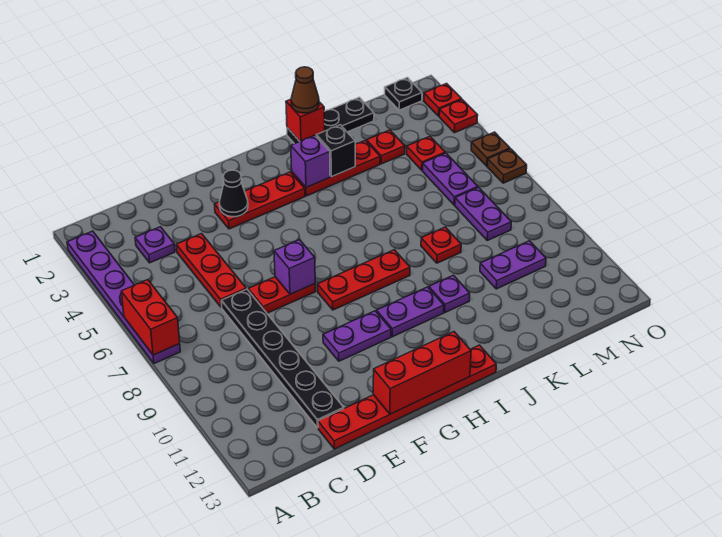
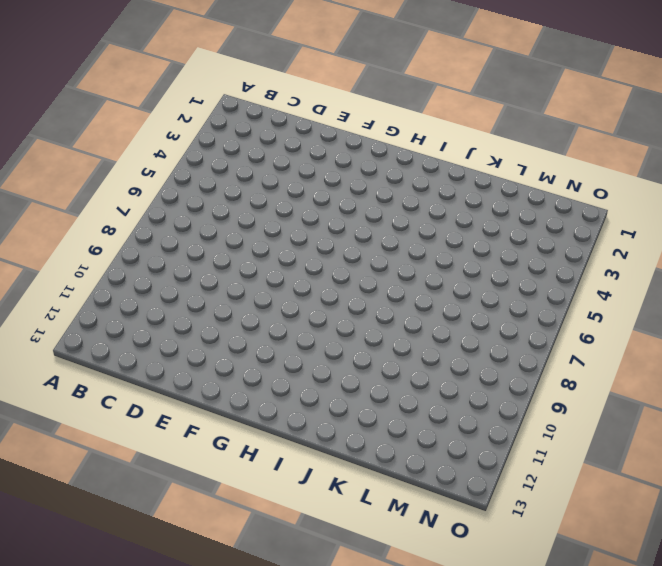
none -> purple 1x6 plate [67,231,180,363]
none -> purple 1x1 plate [135,227,175,263]
none -> red 1x3 plate [176,234,246,308]
none -> black 1x6 plate [221,289,344,428]

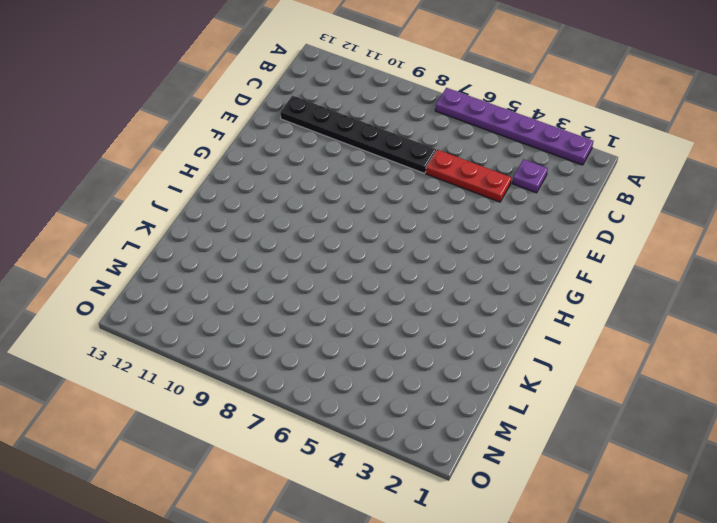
none -> red 1x6 plate [318,345,496,449]
none -> red 1x2 plate [248,277,316,313]
none -> red 1x3 plate [214,172,305,229]
none -> purple 1x2 plate [323,311,391,361]

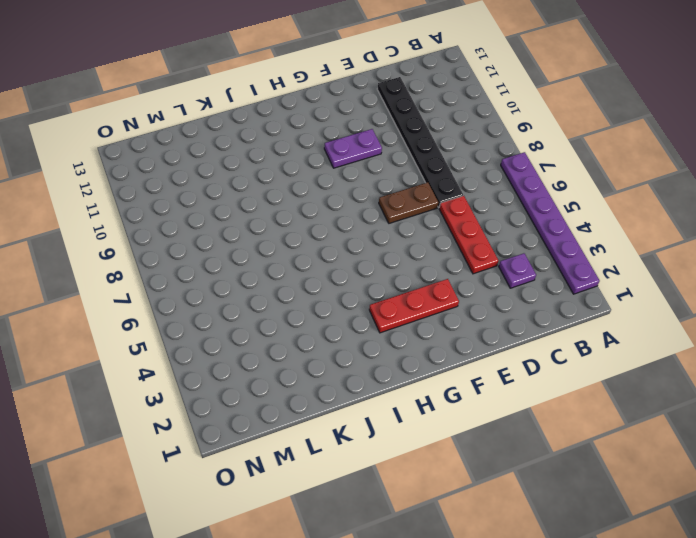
brown 1x2 plate [379,182,438,223] -> red 1x2 plate [248,277,316,313]
none -> red 1x6 plate [318,345,496,449]
none -> red 1x3 plate [317,250,410,310]
none -> purple 1x2 plate [377,287,444,337]
none -> red 1x3 plate [292,140,380,196]

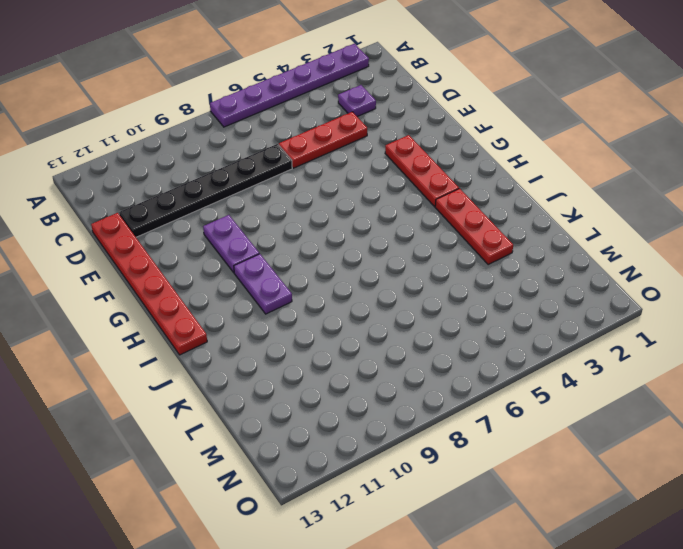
none -> red 1x2 plate [248,277,316,313]
none -> red 1x3 plate [317,250,410,310]
none -> black 1x3 plate [287,97,374,144]
none -> purple 1x1 plate [429,275,470,312]

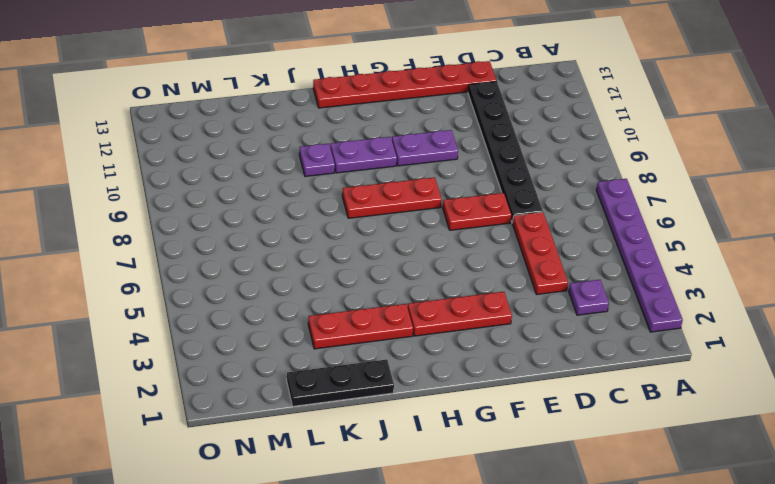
none -> red 1x1 plate [421,227,461,263]
none -> red 1x1 plate [367,130,405,164]
none -> purple 1x2 plate [480,241,546,289]
none -> red 1x1 plate [407,136,445,170]

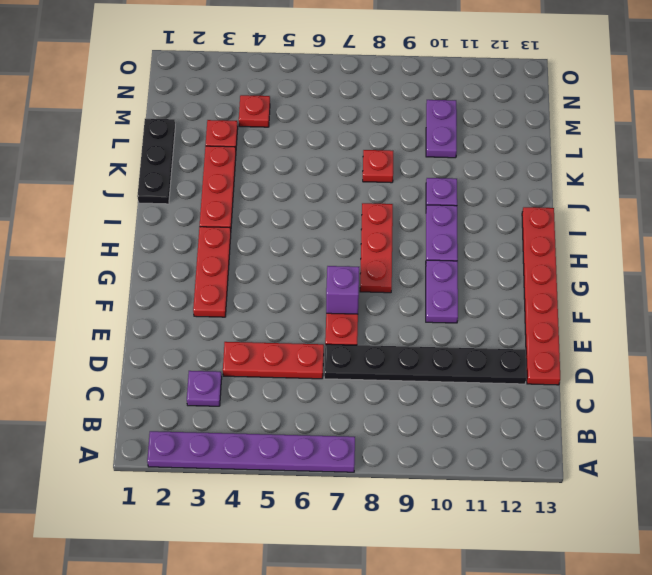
none -> purple 1x2 plate [422,153,478,205]
none -> purple 1x2 plate [455,187,511,240]
none -> black 1x1 plate [385,78,422,110]
none -> red 1x1 plate [424,84,462,116]

